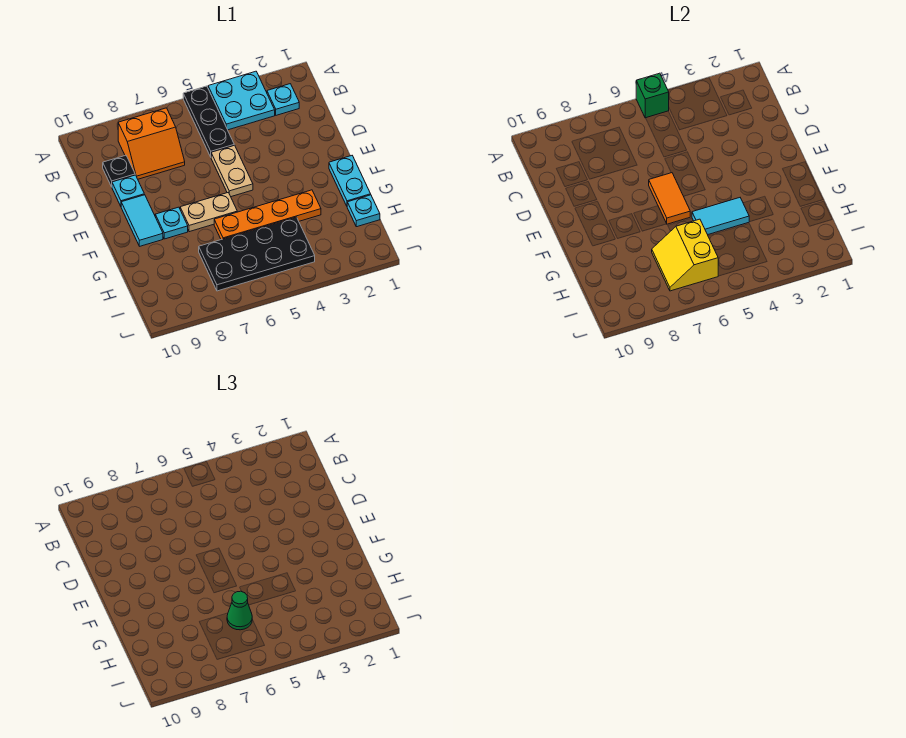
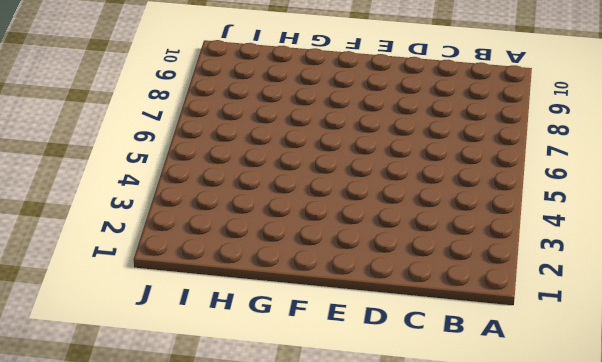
none -> cyan 2x2 plate [208,71,275,130]
none -> black 1x3 plate [183,86,234,157]
none -> cyan 1x1 plate [267,84,299,115]

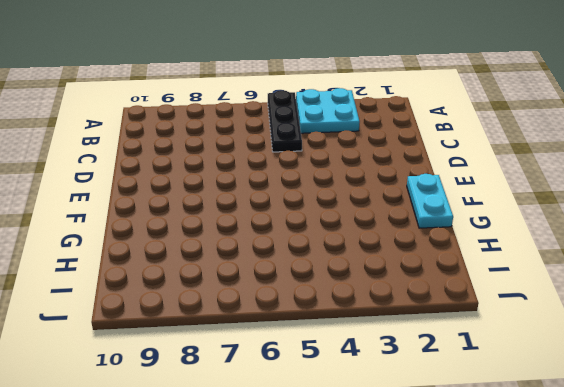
none -> cyan 1x1 plate [267,84,299,115]
none -> orange 2x2 slope [118,108,185,179]
none -> black 1x1 plate [103,155,135,187]

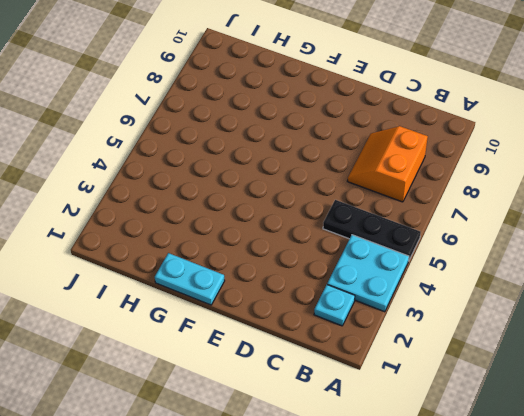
none -> black 1x1 plate [103,155,135,187]
none -> tan 1x2 plate [211,145,253,197]
none -> cyan 1x1 plate [112,175,144,206]

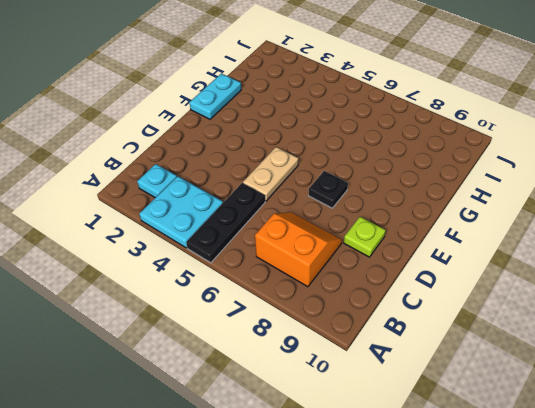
lime 1x1 plate [344,217,386,257] -> cyan 1x1 plate [112,175,144,206]
black 1x1 plate [308,171,348,208] -> black 1x1 plate moved to [103,155,135,187]
none -> cyan 1x2 tile [121,195,163,246]
none -> tan 1x2 plate [180,193,237,232]
none -> cyan 1x1 plate [155,207,188,239]

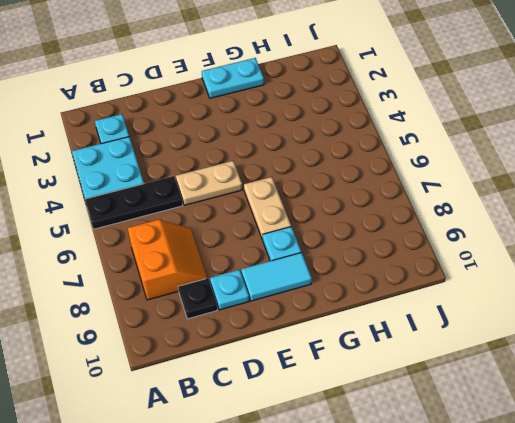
none -> orange 1x4 plate [214,190,321,240]
none -> cyan 1x1 plate [347,195,380,227]
none -> black 2x4 plate [199,217,315,291]

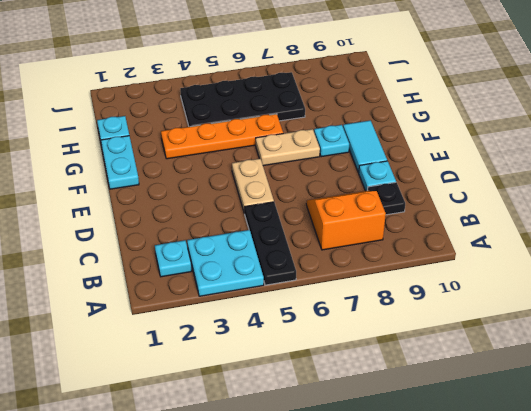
none -> green 1x1 brick [636,73,669,118]
none -> orange 1x2 tile [649,173,690,224]
none -> cyan 1x2 tile [692,198,749,235]

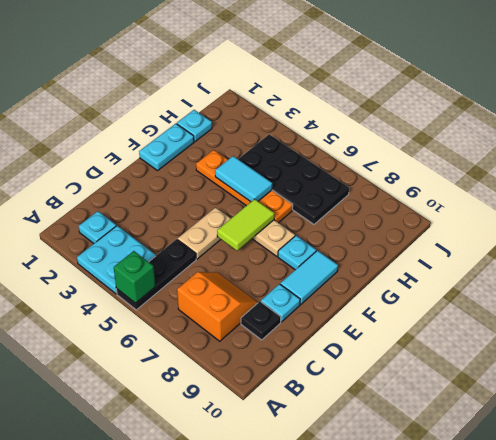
lime 1x2 tile [217,199,274,251] -> orange 1x2 tile [649,173,690,224]
none -> yellow 2x2 slope [652,219,718,291]
none -> green 1x1 cone [227,591,252,630]

